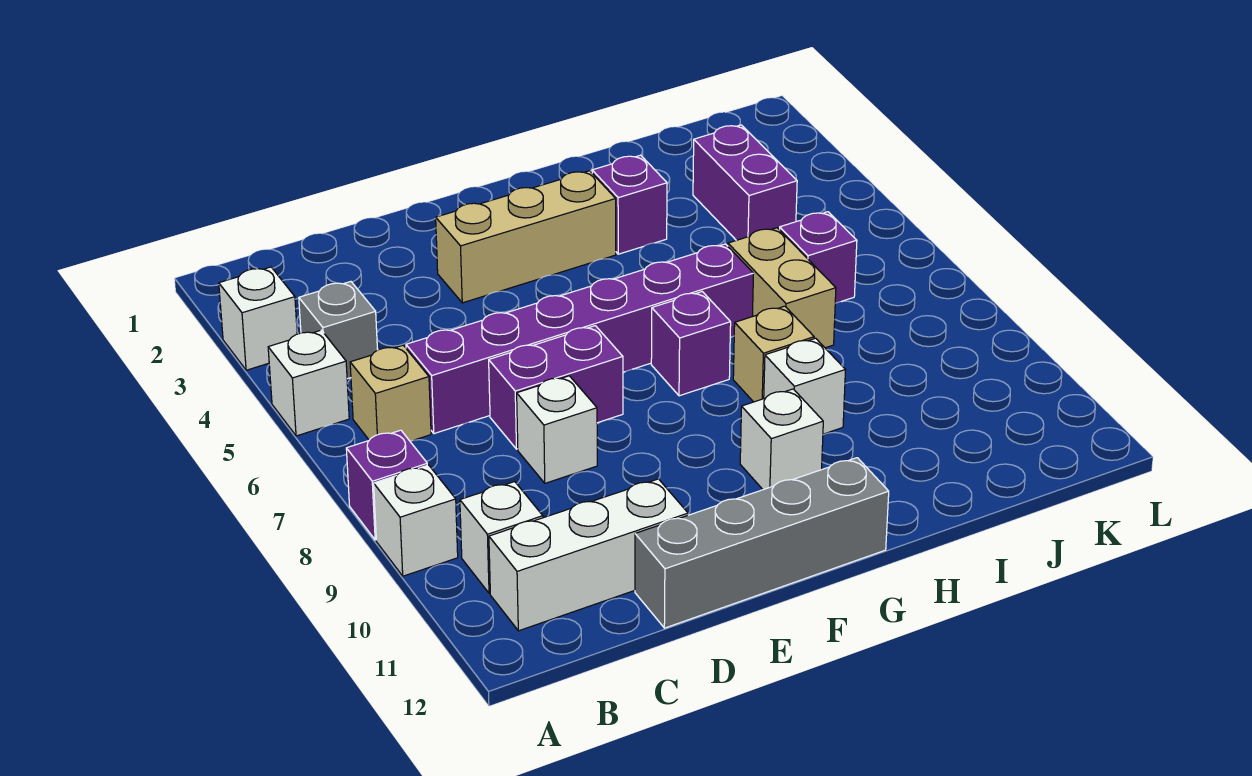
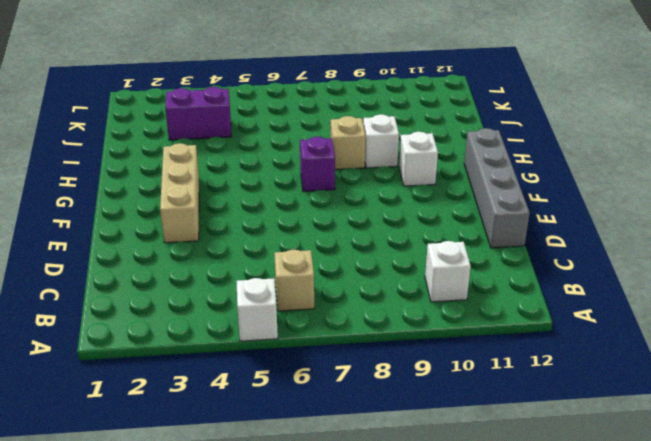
none -> white 1x1 brick [219,267,297,370]
none -> purple 1x1 brick [346,430,427,540]
none -> white 1x1 brick [374,465,458,576]

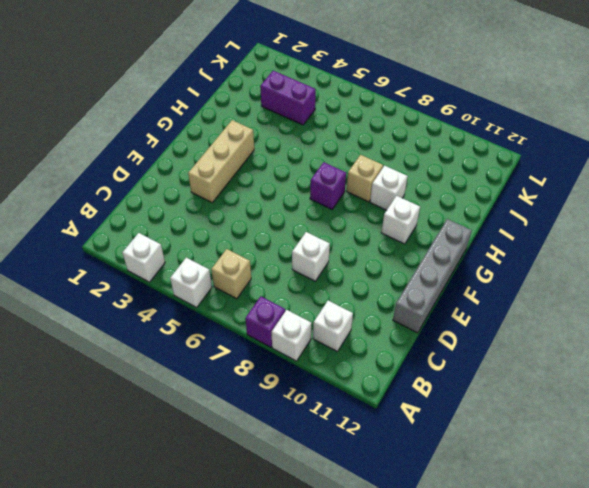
none -> grey 1x1 brick [299,282,377,379]
none -> white 1x3 brick [489,479,688,631]
none -> purple 1x6 brick [406,244,754,434]

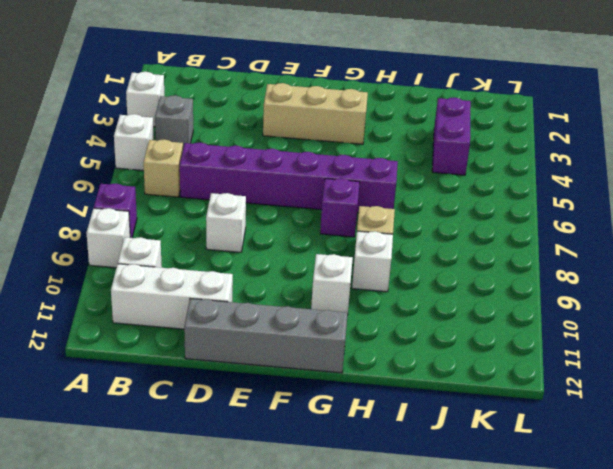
none -> purple 1x2 brick [489,326,623,449]
none -> purple 1x1 brick [592,155,667,254]
none -> tan 1x2 brick [728,228,836,348]

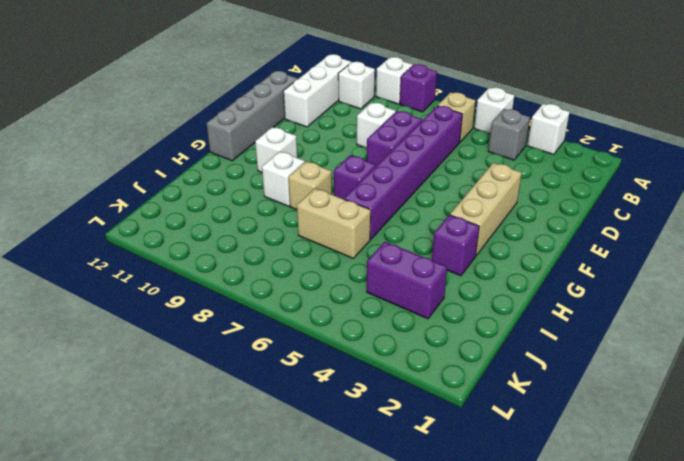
none -> purple 1x1 brick [780,212,857,303]

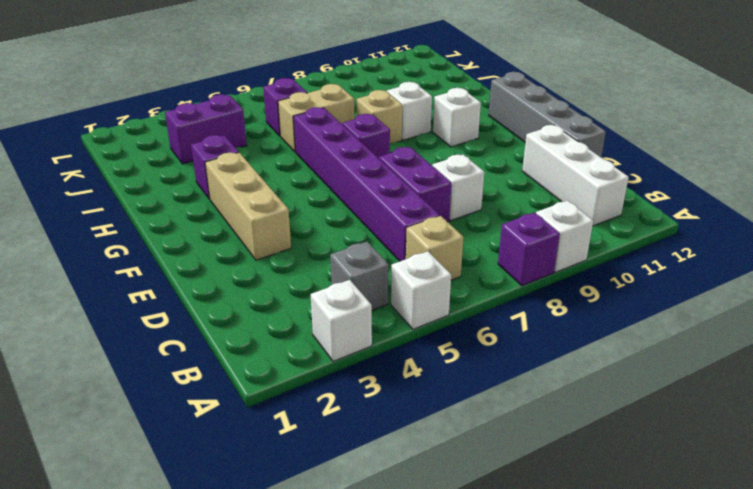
none -> white 1x1 brick [460,482,543,593]

